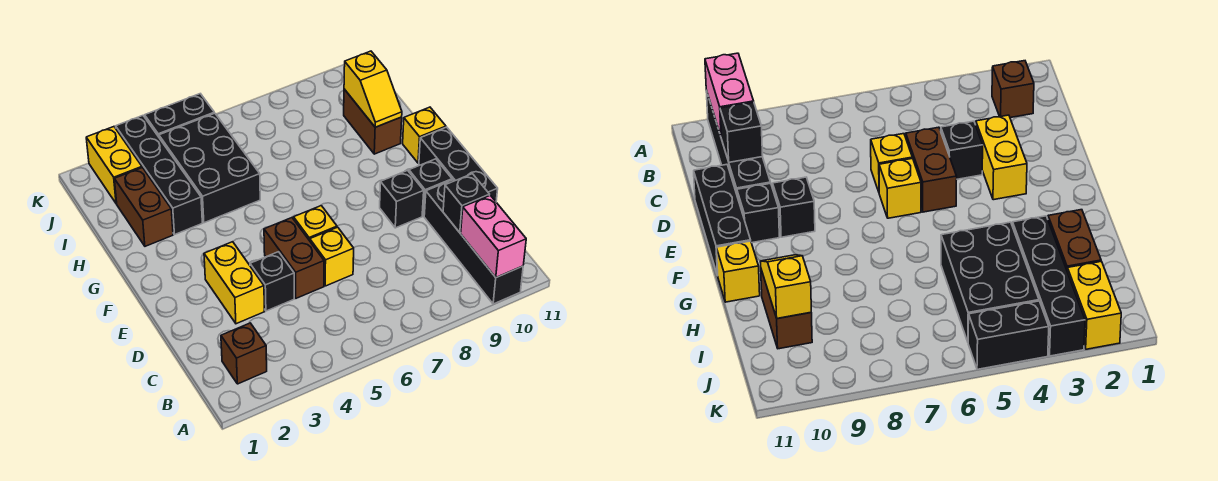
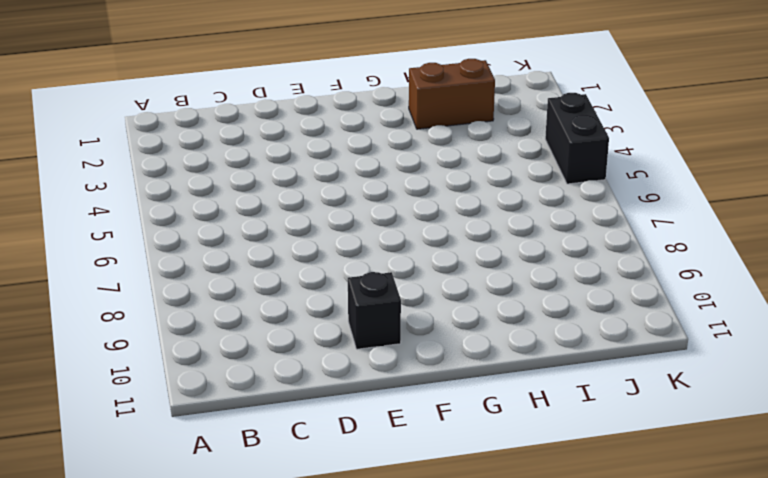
none -> black 1x4 brick [424,180,523,304]
none -> brown 1x1 brick [221,323,267,384]
none -> yellow 1x2 brick [204,242,265,324]

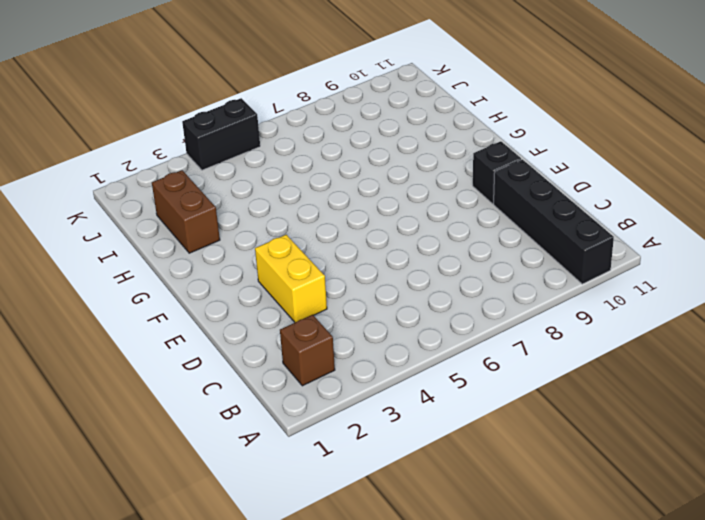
none -> black 1x1 brick [250,252,294,311]
none -> brown 1x2 brick [264,218,324,298]
none -> yellow 1x1 brick [310,227,354,286]

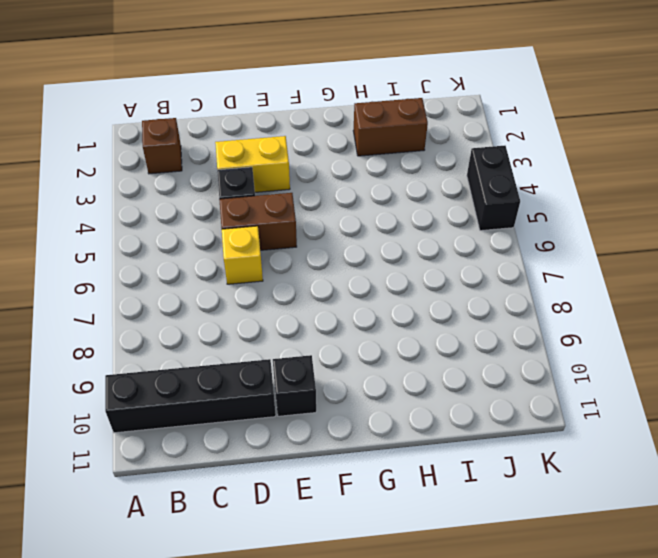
none -> black 1x3 brick [419,127,498,201]
none -> yellow 1x1 brick [294,206,337,241]
none -> black 1x1 brick [380,171,424,228]

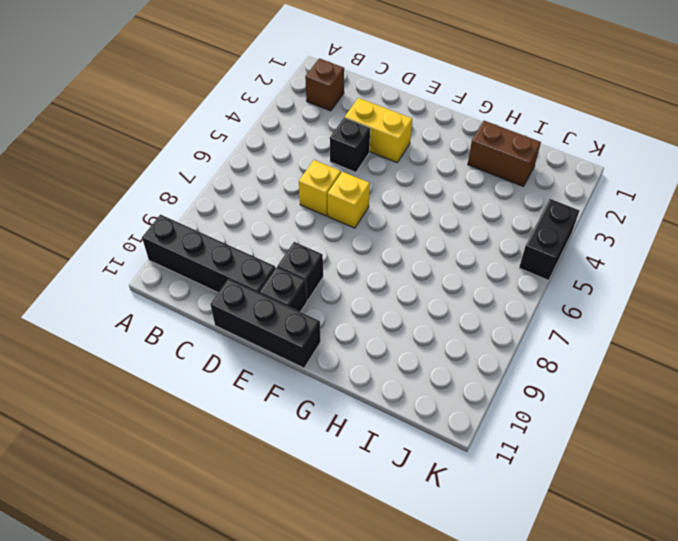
none -> brown 1x2 brick [264,218,324,298]
none -> yellow 1x1 brick [403,107,446,163]
none -> black 1x4 brick [116,116,202,234]

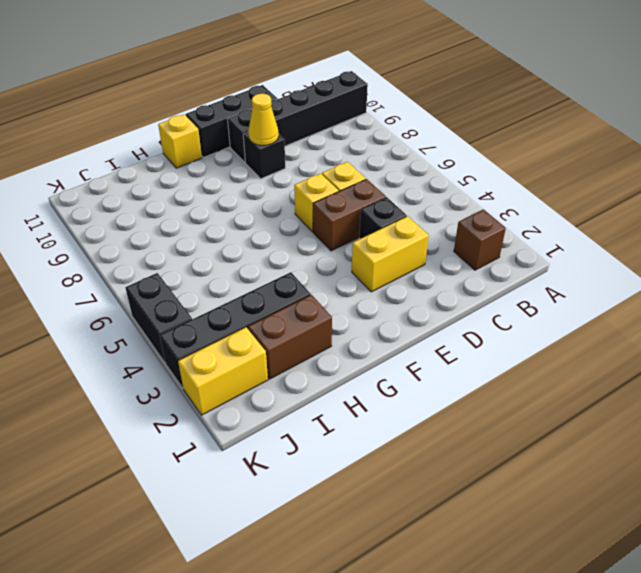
yellow 1x1 cone [248,94,279,146] -> none
none -> black 2x3 brick [159,113,260,223]
none -> brown 1x2 brick [344,89,402,154]
none -> pink 1x2 brick [461,195,526,277]

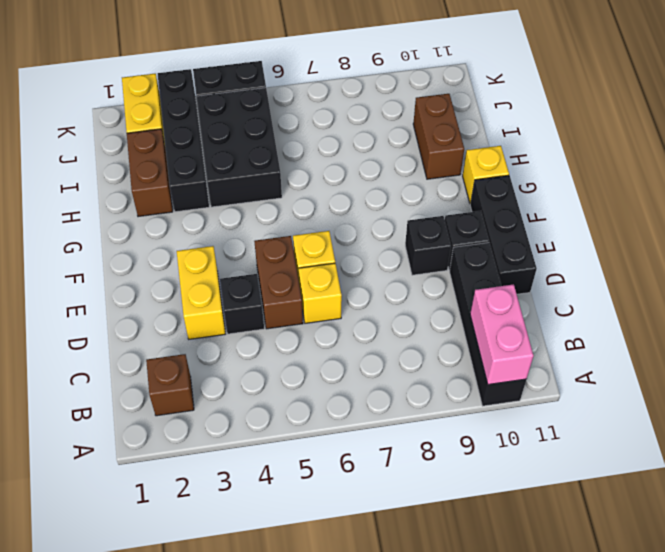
none -> black 1x1 brick [443,174,490,233]
none -> yellow 1x2 slope [344,51,402,127]

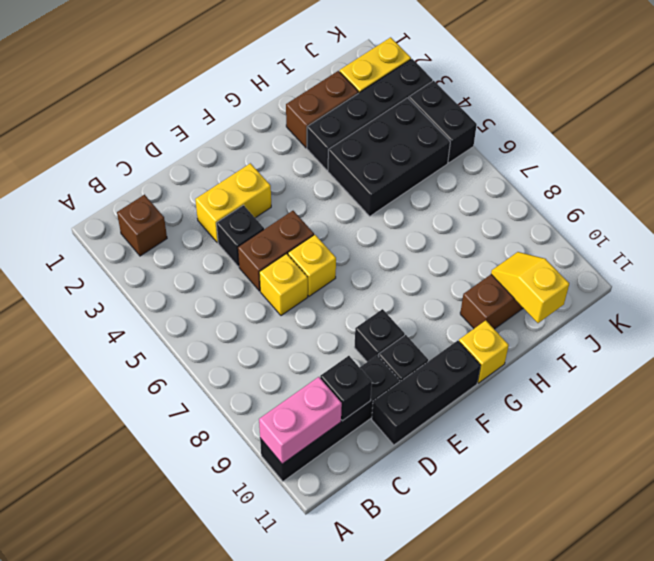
yellow 1x2 slope [491,252,569,323] -> yellow 1x2 slope turned to [344,51,402,127]

